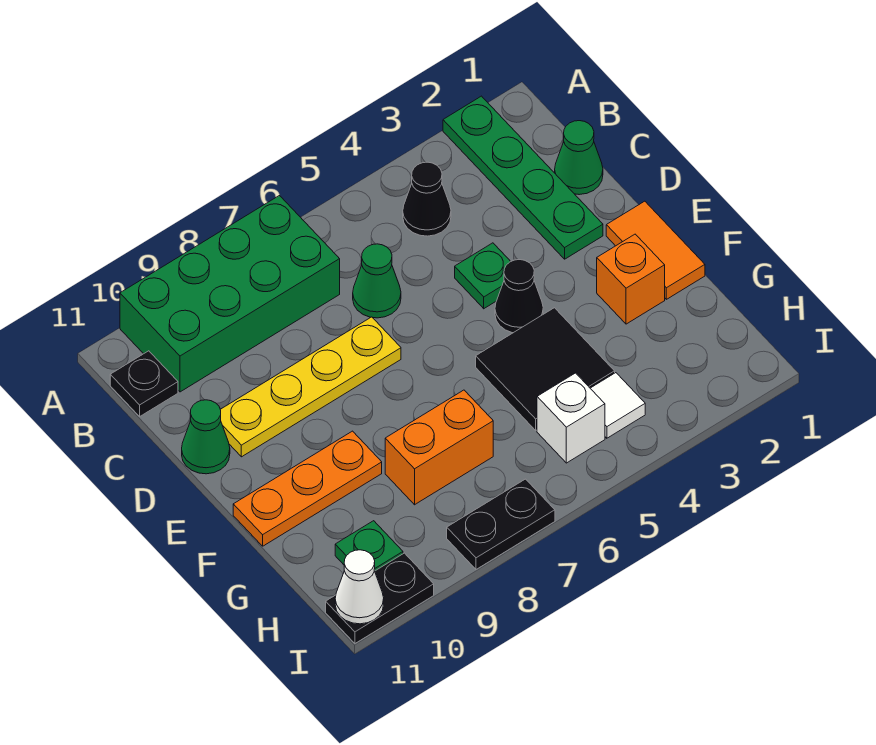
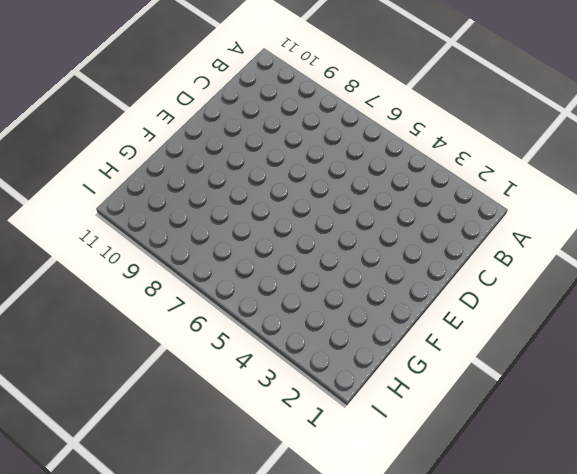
none -> green 1x4 plate [443,96,603,259]
none -> green 2x4 brick [120,196,340,392]
none -> black 1x1 cone [403,162,451,236]

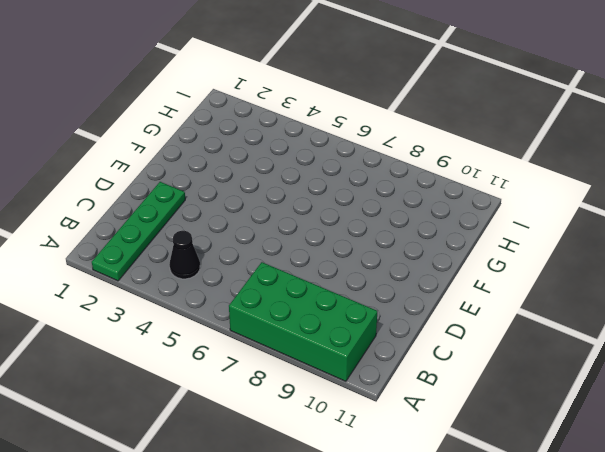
none -> black 1x1 plate [110,351,178,416]
none -> green 1x1 cone [555,121,603,195]
none -> green 1x1 cone [353,244,401,318]

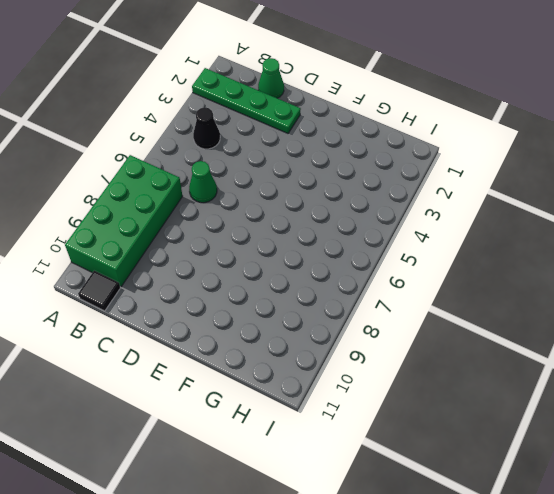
black 1x1 tile [78,271,120,311] -> black 1x1 plate [110,351,178,416]
none -> green 1x1 plate [455,243,511,309]
none -> yellow 1x4 plate [220,317,401,457]
none -> green 1x1 cone [182,400,230,474]

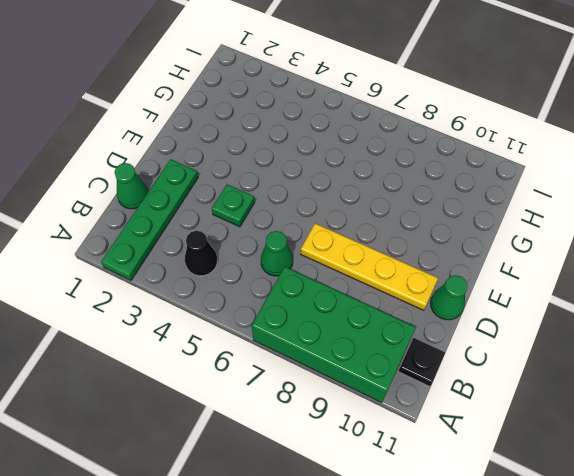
none -> orange 1x2 tile [606,201,705,299]
none -> black 1x1 cone [495,260,543,333]
none -> orange 1x1 brick [597,234,665,324]

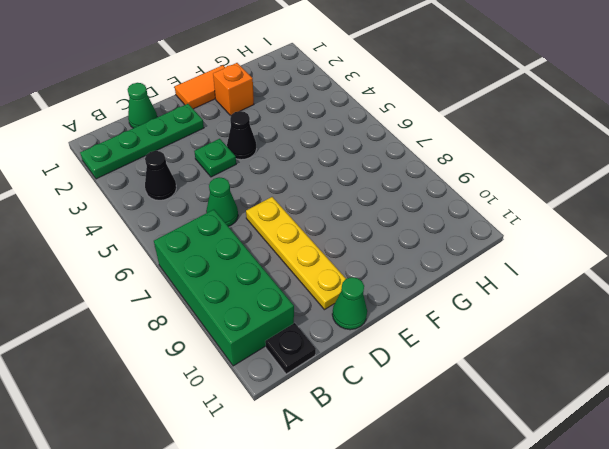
none -> black 2x2 tile [476,308,615,430]
none -> orange 1x3 plate [233,431,382,546]
none -> orange 1x2 brick [385,390,493,505]

